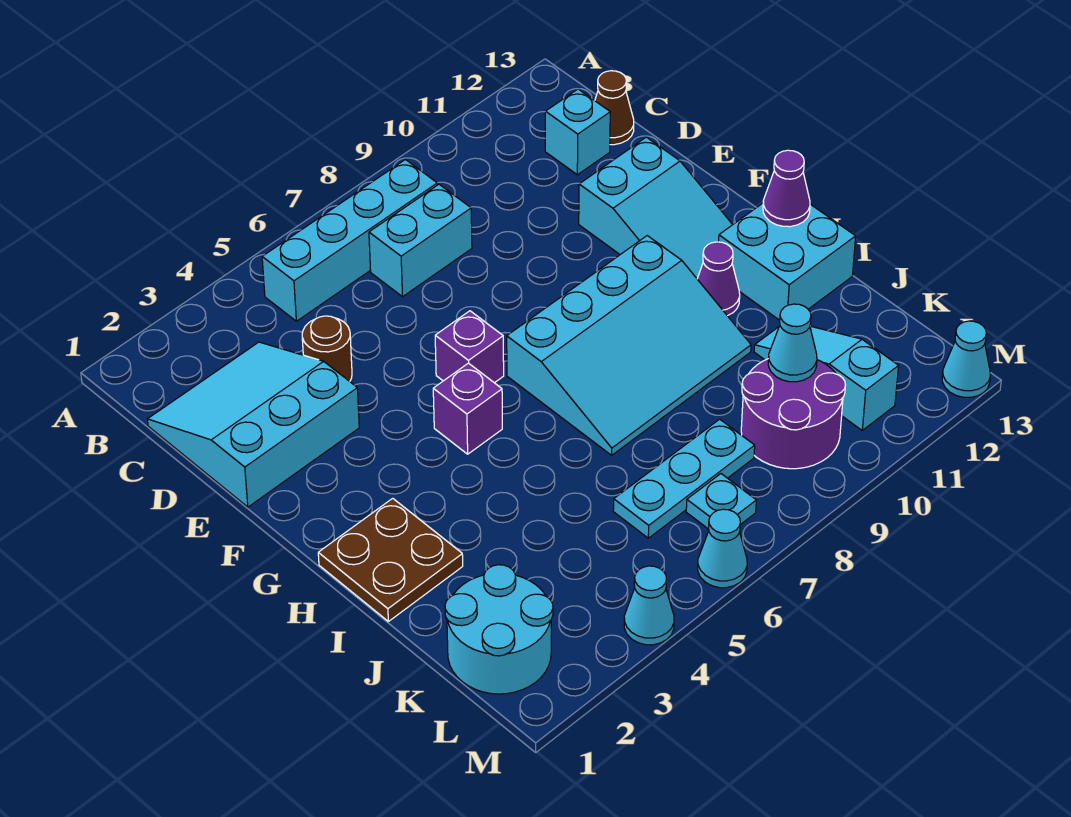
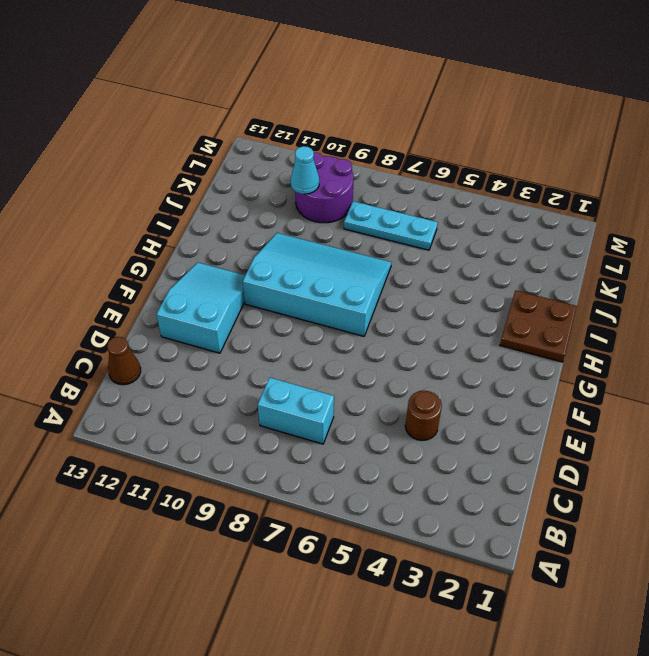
none -> cyan 1x4 brick [262,160,437,321]
none -> cyan 3x3 slope [147,342,359,507]
none -> cyan 1x1 brick [545,89,610,175]

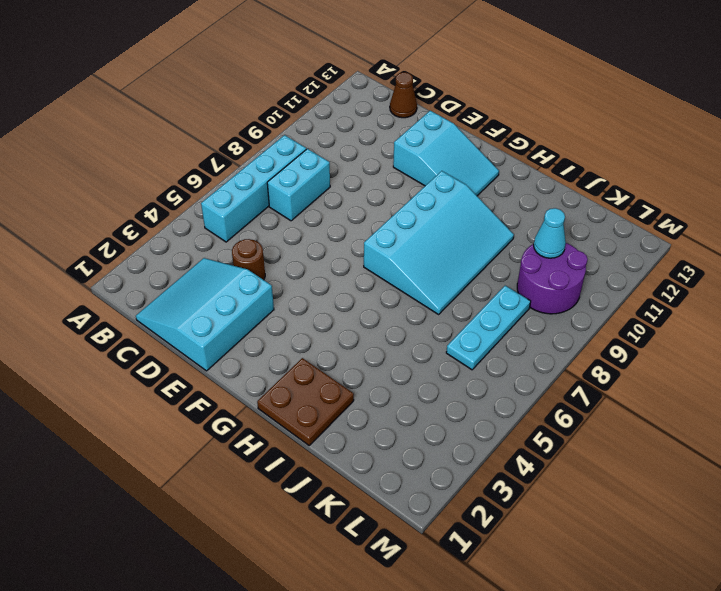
none -> cyan 1x1 brick [545,89,610,175]
none -> purple 1x1 brick [435,311,504,383]
none -> purple 1x1 brick [433,363,502,454]

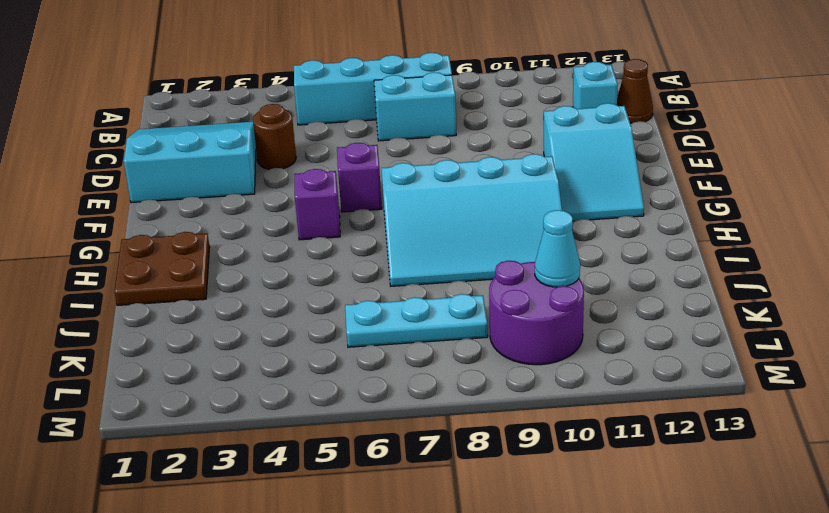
none -> purple 1x1 cone [697,242,740,316]
none -> cyan 2x2 brick [719,203,856,320]
none -> cyan 1x3 slope [754,326,899,430]

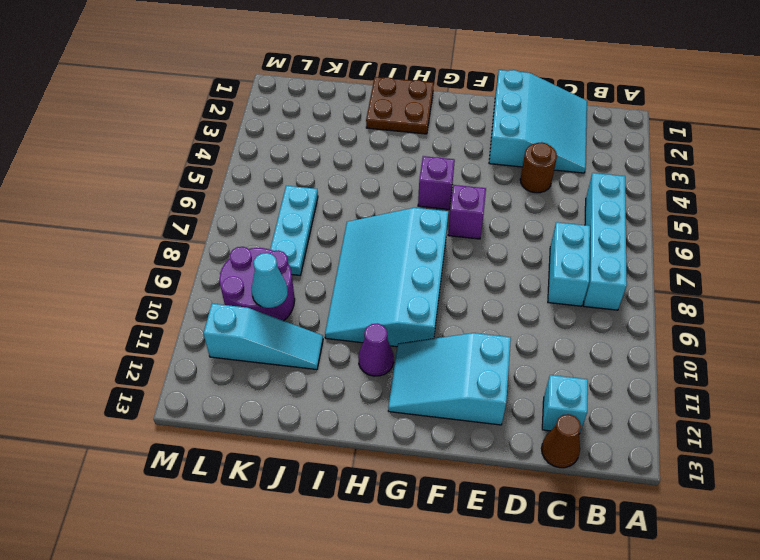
none -> cyan 2x2 brick [719,203,856,320]
none -> cyan 2x2 round brick [445,565,553,694]
none -> cyan 1x1 plate [686,474,756,529]

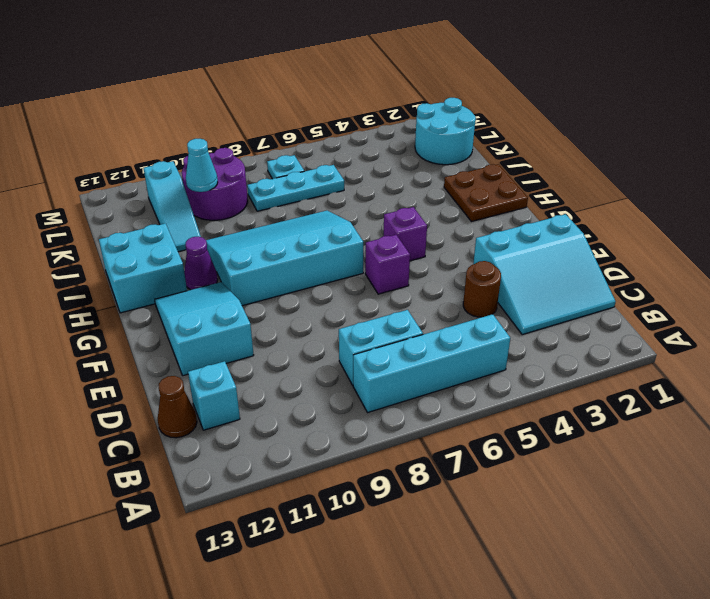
none -> cyan 1x1 cone [624,566,674,645]
none -> cyan 1x1 cone [698,509,747,588]
none -> cyan 1x1 cone [942,321,990,397]

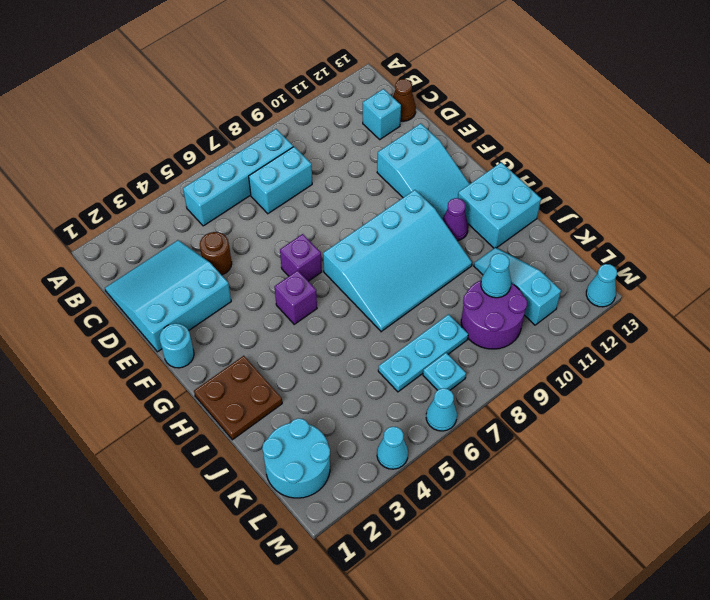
cyan 1x1 round brick [160,323,194,368] -> none
none -> purple 1x1 cone [763,150,810,227]

